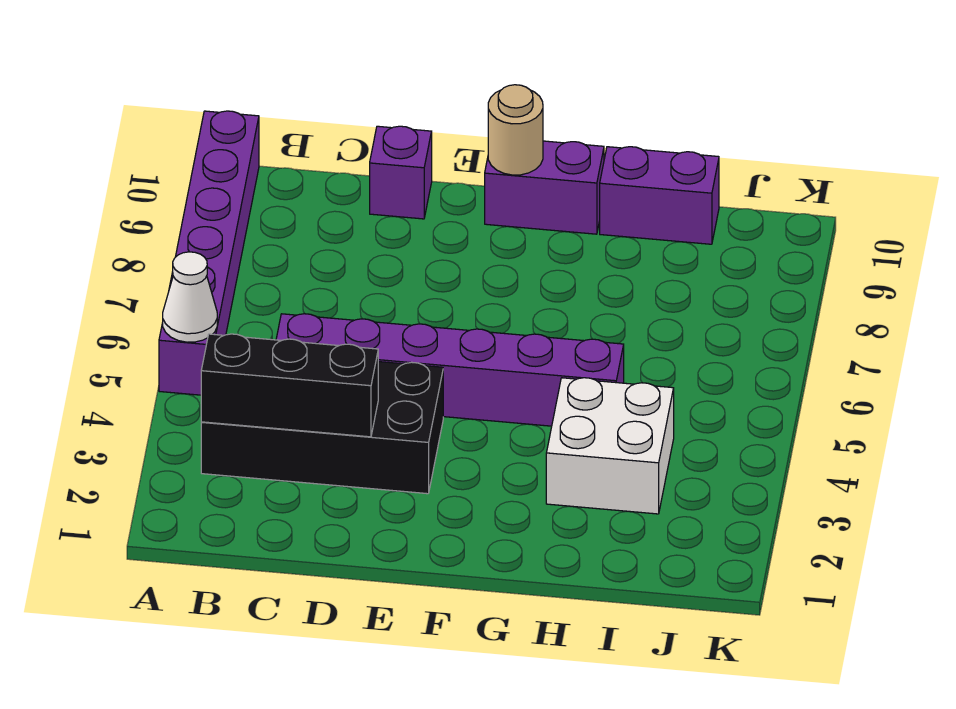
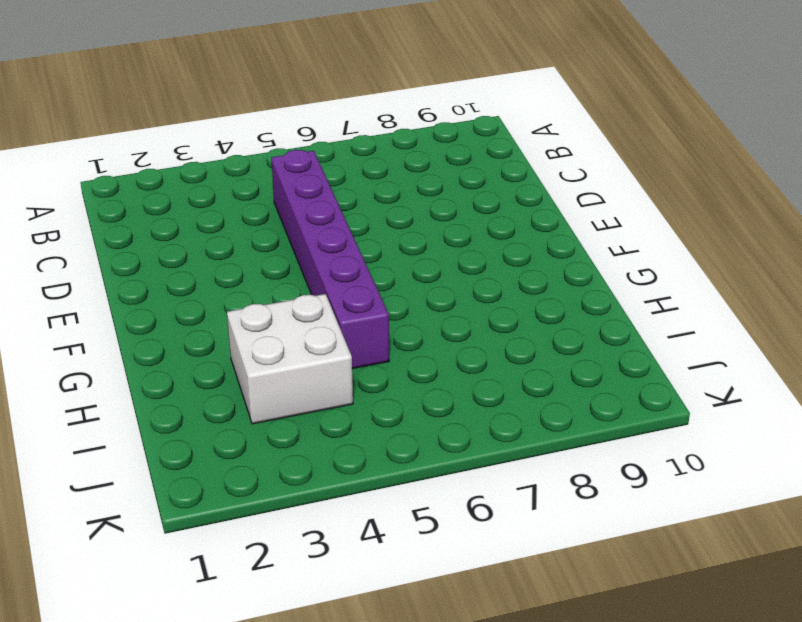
none -> purple 1x6 brick [159,111,259,395]
none -> black 2x4 brick [201,362,443,494]

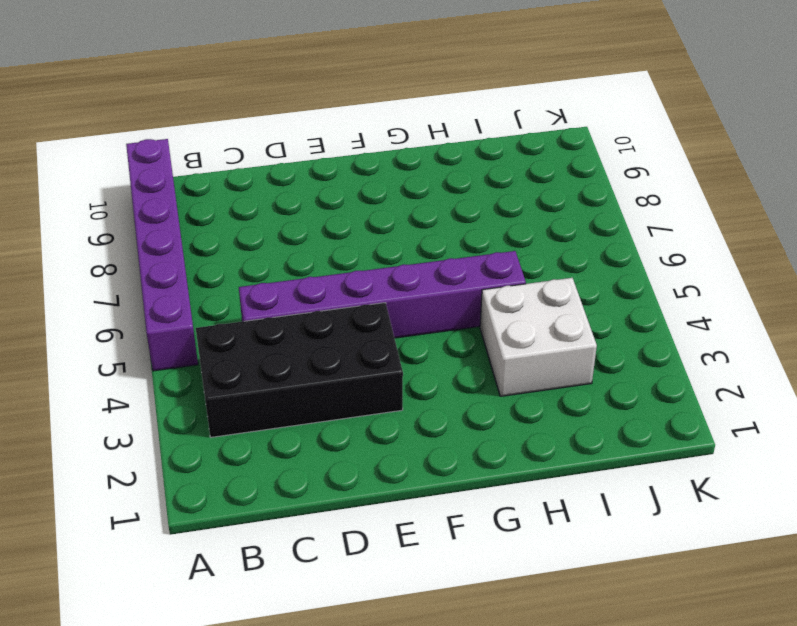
none -> purple 1x1 brick [370,126,432,219]
none -> purple 1x2 brick [485,141,604,234]

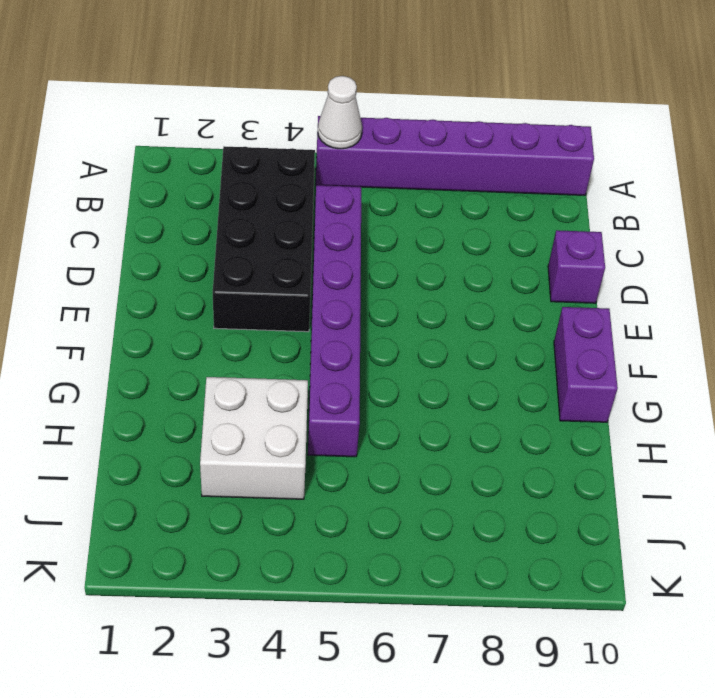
none -> purple 1x2 brick [600,147,719,244]
none -> black 1x3 brick [201,334,378,437]

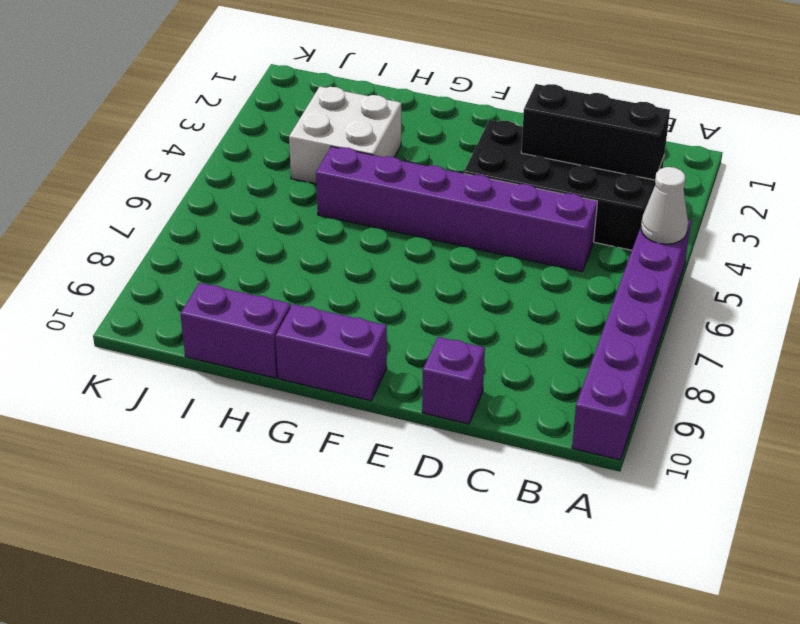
none -> tan 1x1 round brick [488,85,543,175]

